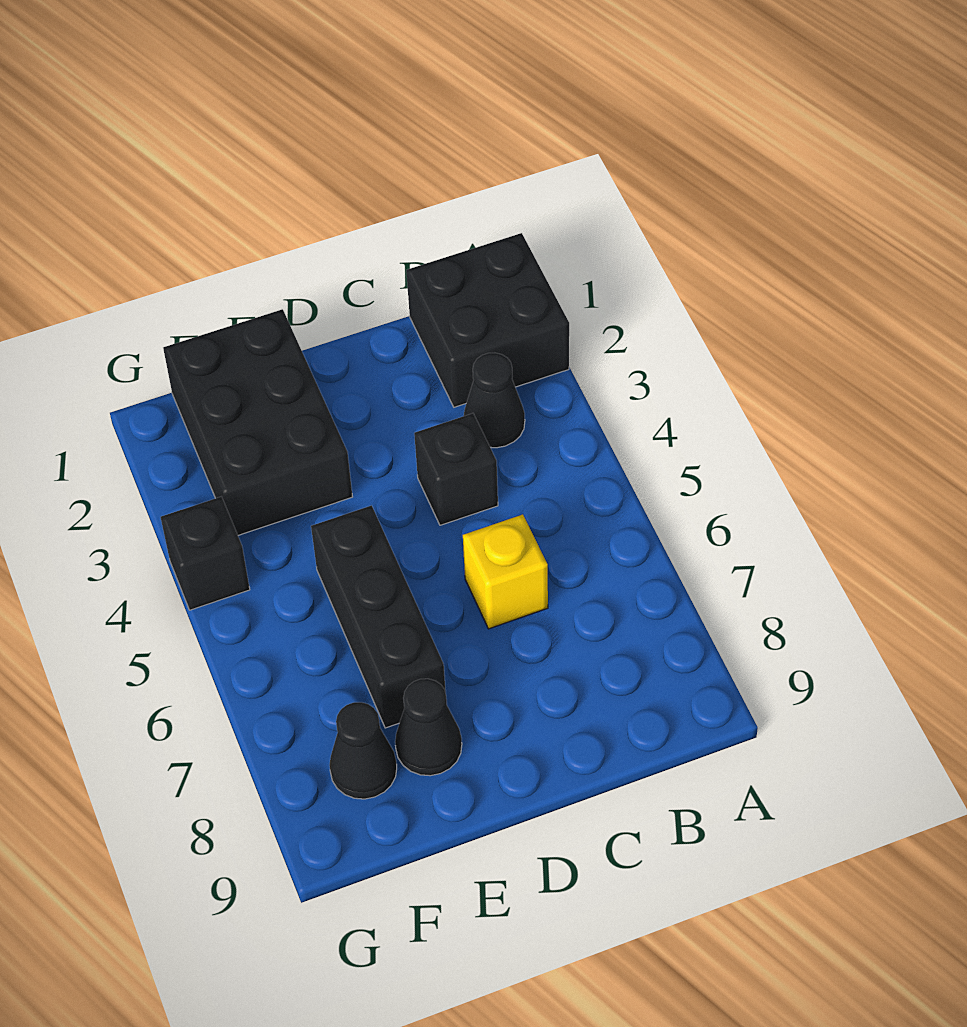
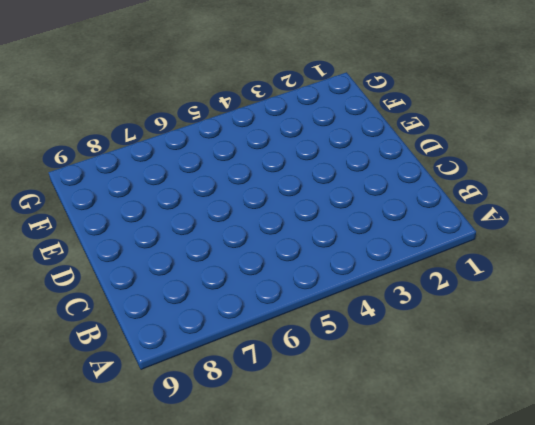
none -> black 2x2 brick [406,233,569,407]
none -> black 1x1 cone [464,353,525,448]

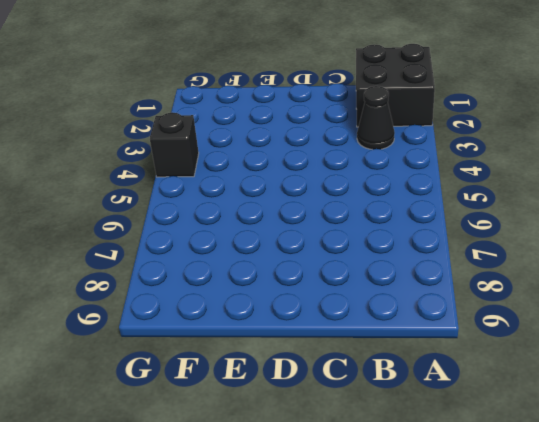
none -> black 1x1 brick [414,413,498,525]
none -> yellow 1x1 brick [463,514,548,629]

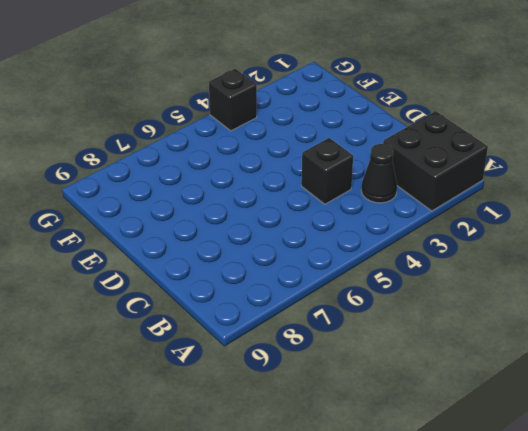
none -> yellow 1x1 brick [463,514,548,629]
none -> black 2x3 brick [163,309,353,535]

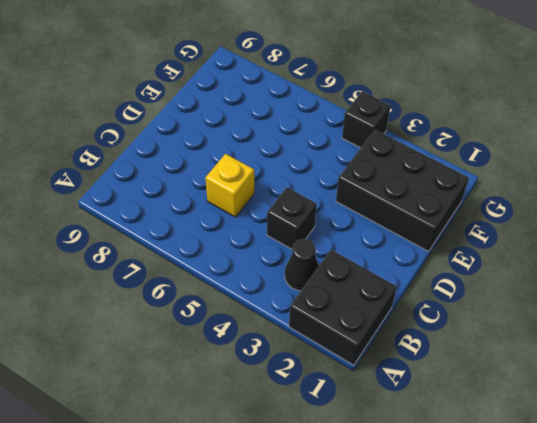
none -> black 1x3 brick [311,505,446,728]
none -> black 1x1 cone [395,679,462,776]

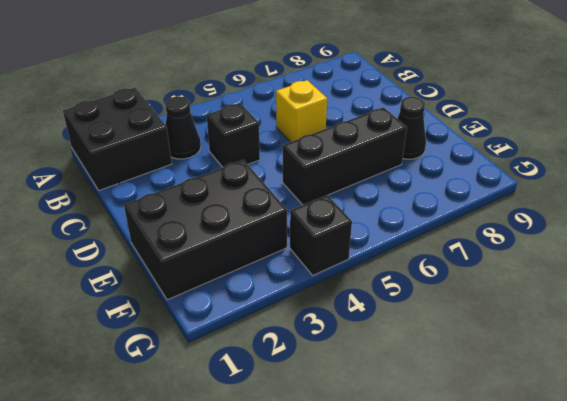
none -> black 1x1 cone [329,702,397,799]

